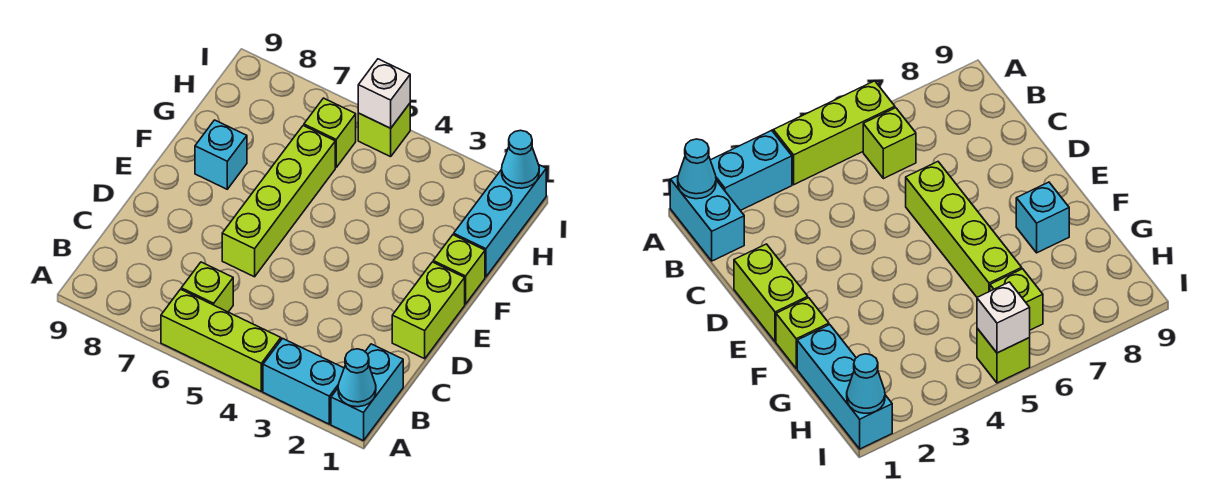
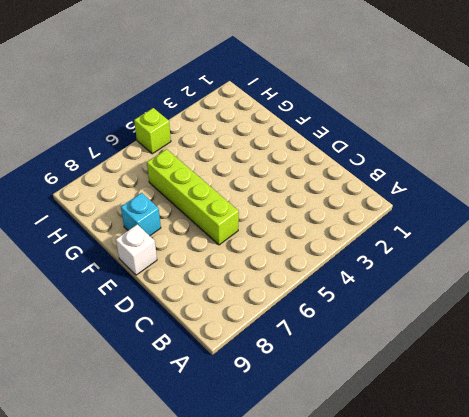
white 1x1 brick [116,224,157,275] -> white 1x1 brick moved to [358,59,410,128]
none -> cyan 1x2 brick [331,344,403,441]
none -> cyan 1x2 brick [263,338,344,424]
none -> lime 1x3 brick [161,289,281,391]

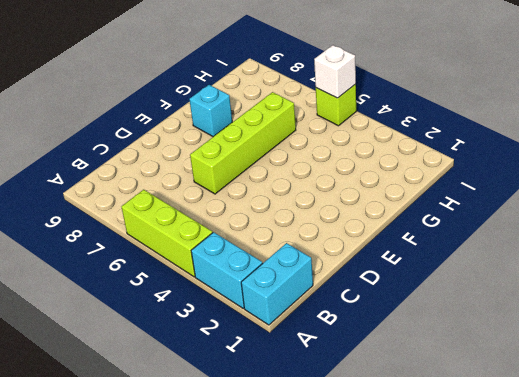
none -> lime 1x1 brick [181,262,233,312]
none -> lime 1x2 brick [392,262,465,359]
none -> lime 1x1 brick [433,235,485,304]

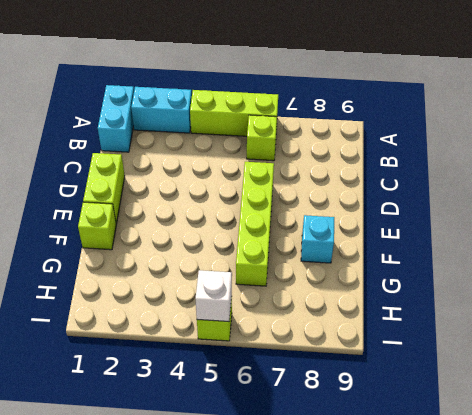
none -> cyan 1x3 brick [454,165,546,277]
none -> lime 1x1 brick [304,98,356,167]
none -> cyan 1x1 cone [338,349,376,407]

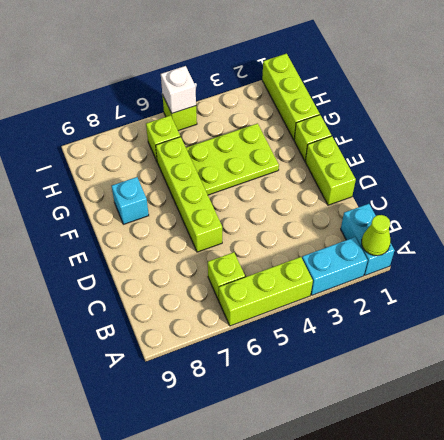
lime 1x1 cone [362,215,391,256] -> cyan 1x1 cone [338,349,376,407]
lime 2x3 plate [186,123,279,195] -> none
lime 1x3 brick [262,54,320,140] -> cyan 1x3 brick [454,165,546,277]
none -> cyan 1x1 cone [502,130,539,188]

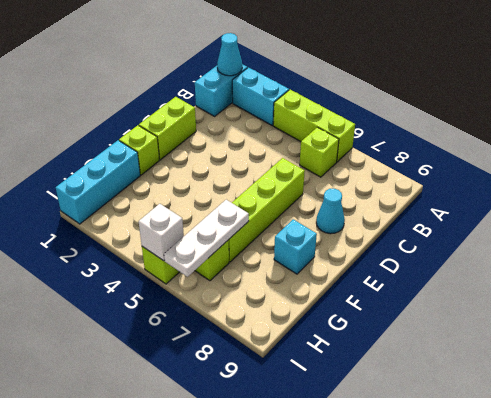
cyan 1x1 cone [316,189,345,234] -> cyan 1x1 cone moved to [502,130,539,188]
white 1x3 plate [164,200,249,277] -> none

